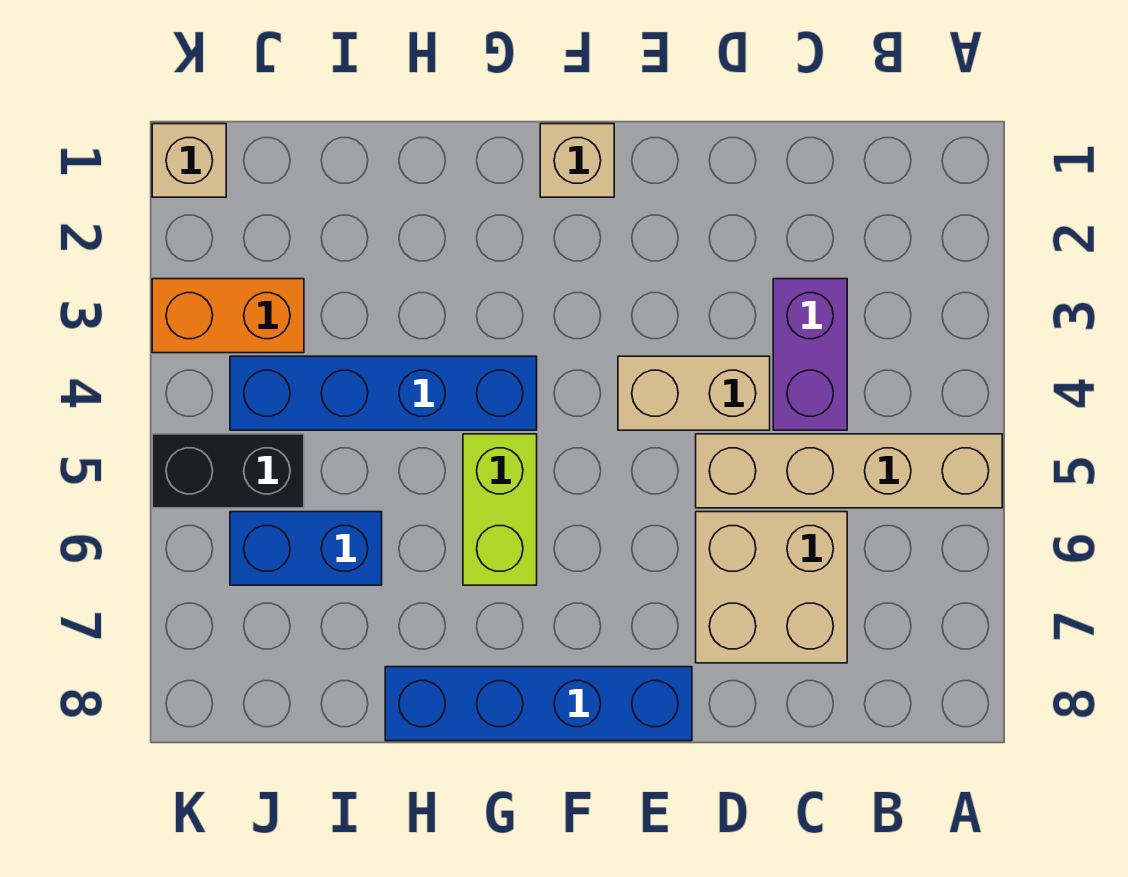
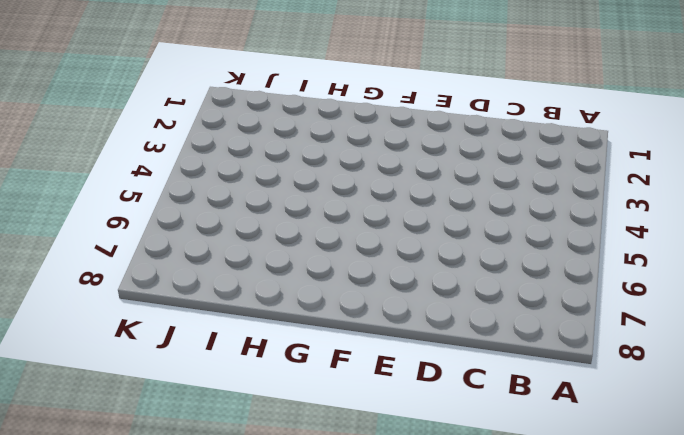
none -> tan 1x4 brick [696,434,1002,508]
none -> purple 1x2 brick [773,279,847,430]
none -> tan 2x2 brick [696,512,847,663]

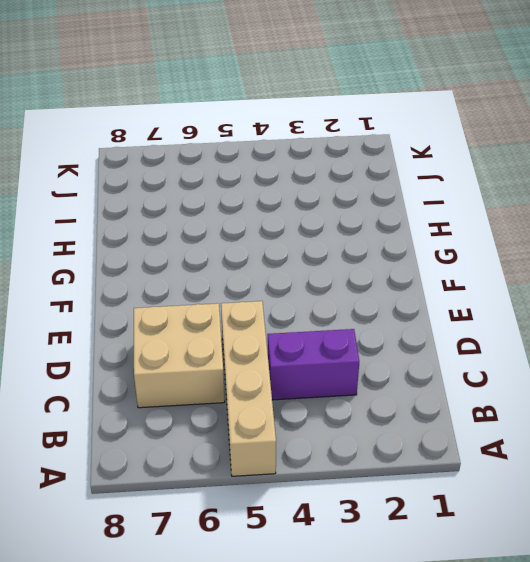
none -> tan 1x2 brick [618,356,770,430]
none -> blue 1x4 brick [385,667,692,741]
none -> tan 1x1 brick [540,124,614,197]

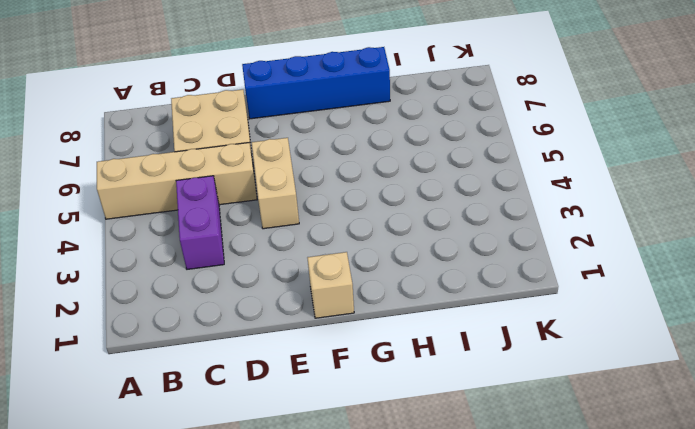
tan 1x2 brick [252,138,299,229] -> tan 1x2 brick turned to [618,356,770,430]
none -> blue 1x4 brick [230,356,537,430]
none -> lime 1x2 brick [463,434,537,585]
none -> blue 1x2 brick [230,512,382,585]

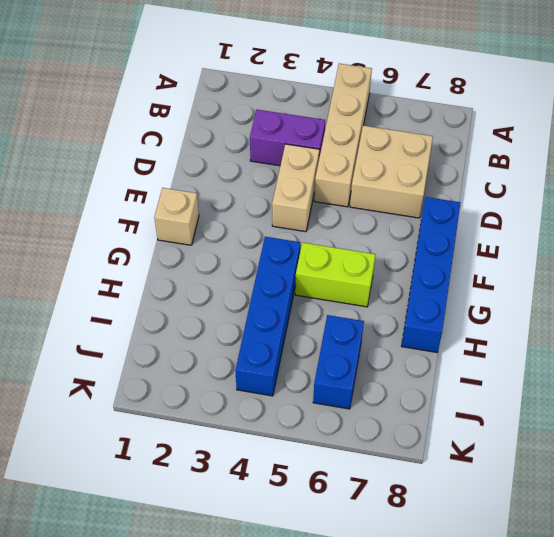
none -> orange 1x2 brick [152,279,304,353]
none -> black 1x2 brick [152,434,304,508]
none -> tan 1x1 brick [152,124,226,197]

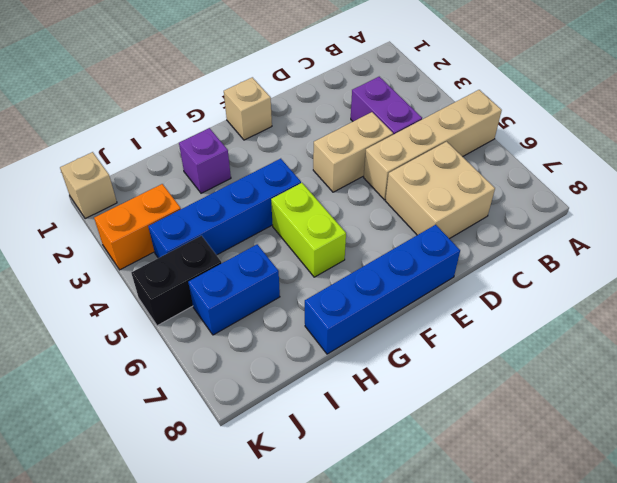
purple 1x1 brick [179,128,231,193] -> none

